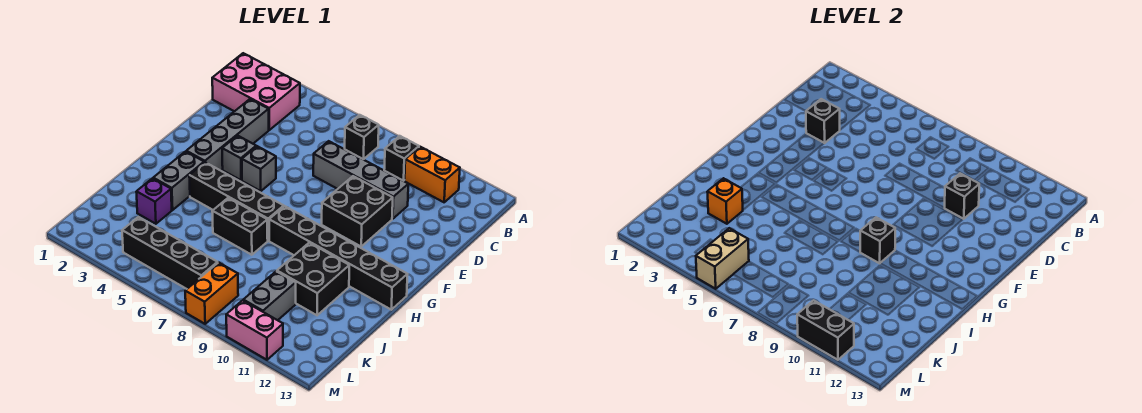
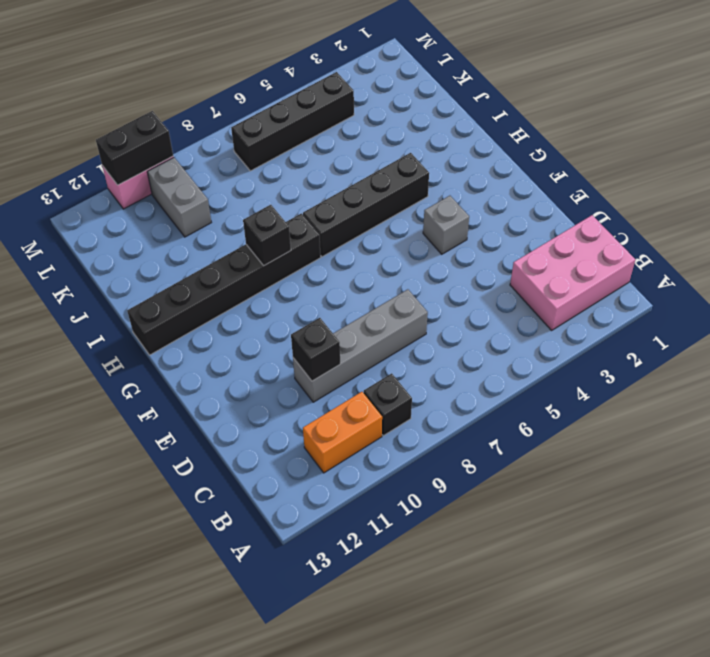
none -> black 1x1 brick [345,115,379,159]
none -> grey 1x4 brick [186,99,269,171]
none -> black 2x2 brick [322,176,393,246]

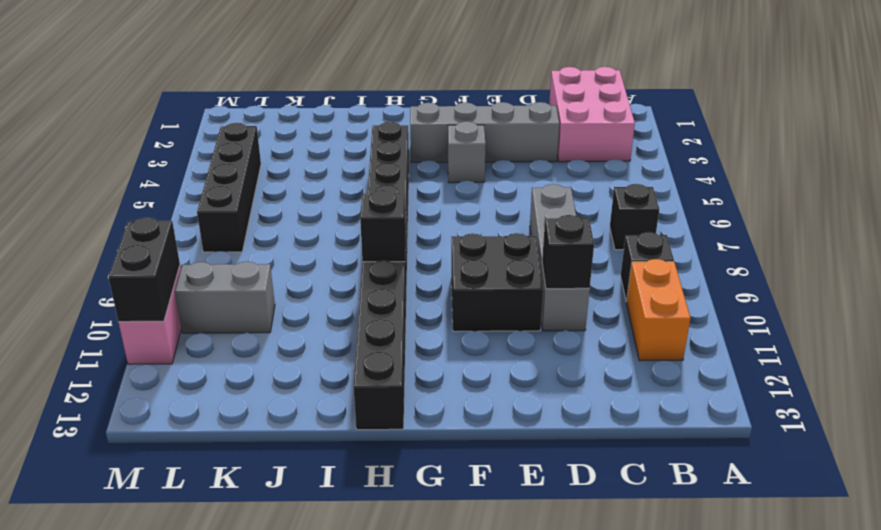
none -> grey 1x1 brick [242,146,276,191]
none -> grey 1x2 brick [153,151,204,210]
none -> black 1x2 brick [212,198,268,255]

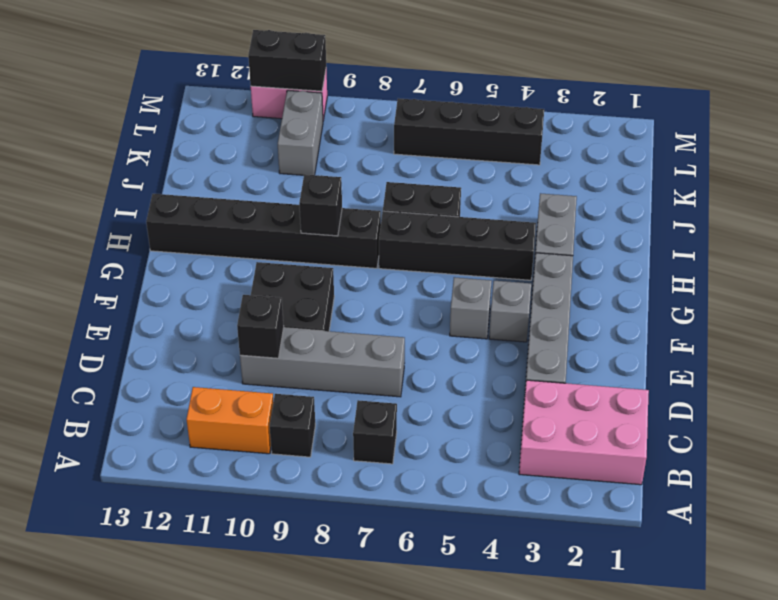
none -> black 2x2 brick [277,243,349,315]
none -> purple 1x1 brick [136,178,172,224]
none -> orange 1x2 brick [185,263,238,324]

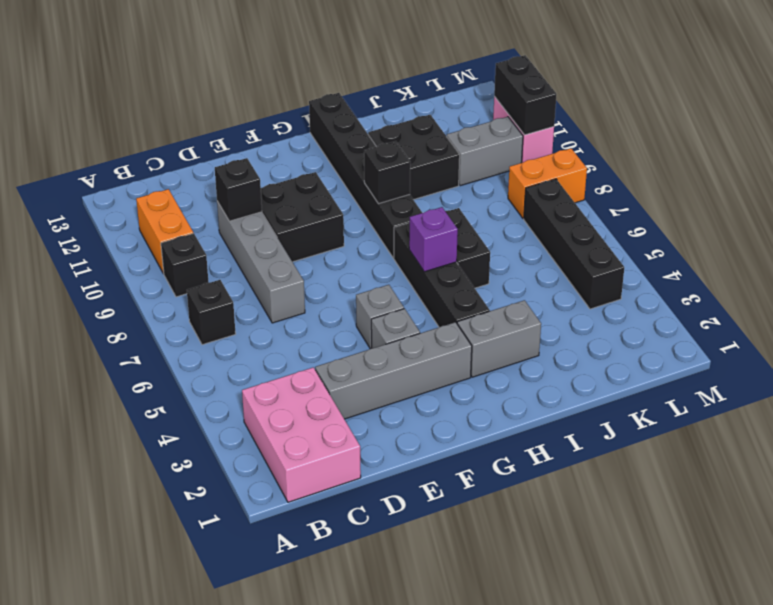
purple 1x1 brick [409,207,458,272] -> purple 1x1 brick moved to [136,178,172,224]
none -> black 1x1 brick [806,99,840,143]
none -> orange 1x1 brick [707,178,743,224]
none -> tan 1x2 brick [696,228,749,289]

